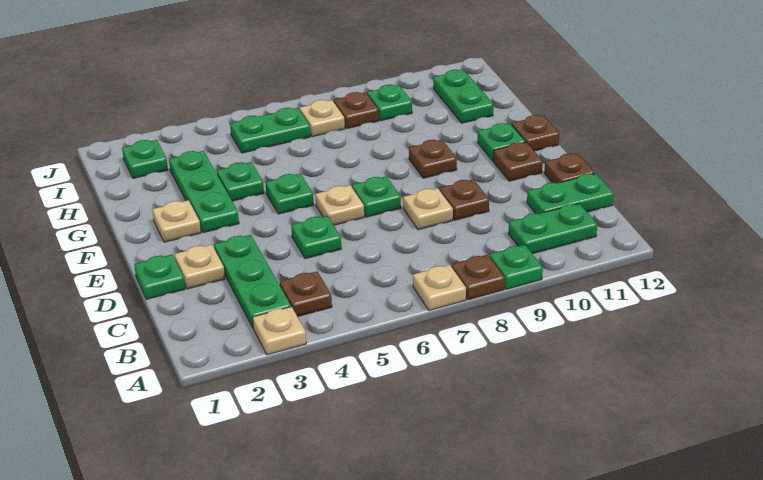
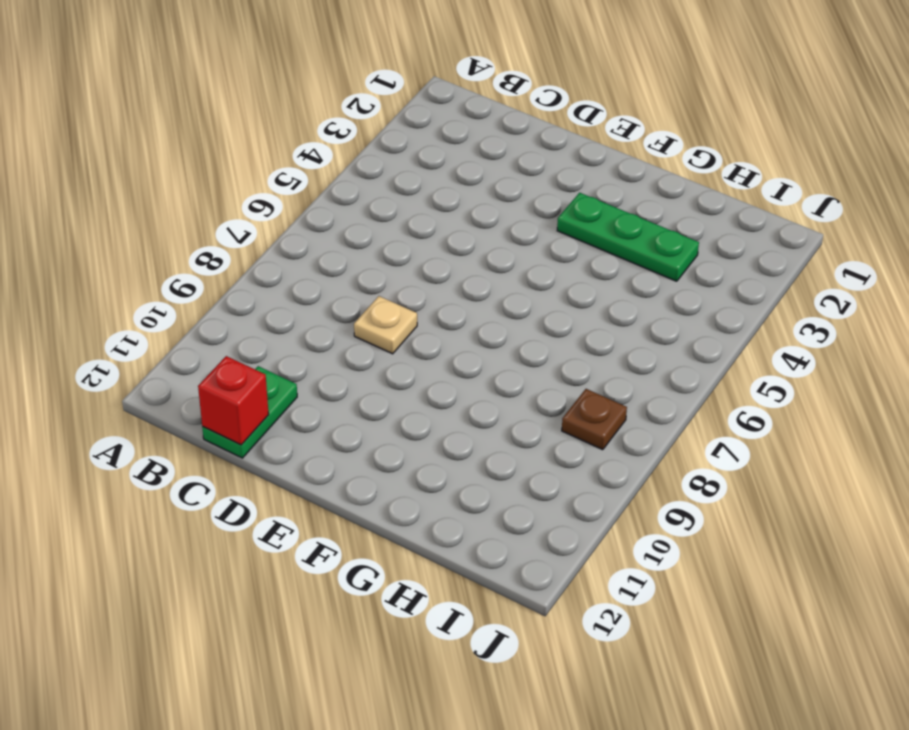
red 1x1 brick [198,356,269,445] -> none
none -> tan 1x1 plate [253,307,306,355]
none -> tan 1x1 plate [413,265,466,310]
none -> brown 1x1 plate [451,255,505,300]
none -> green 1x1 plate [489,245,543,289]

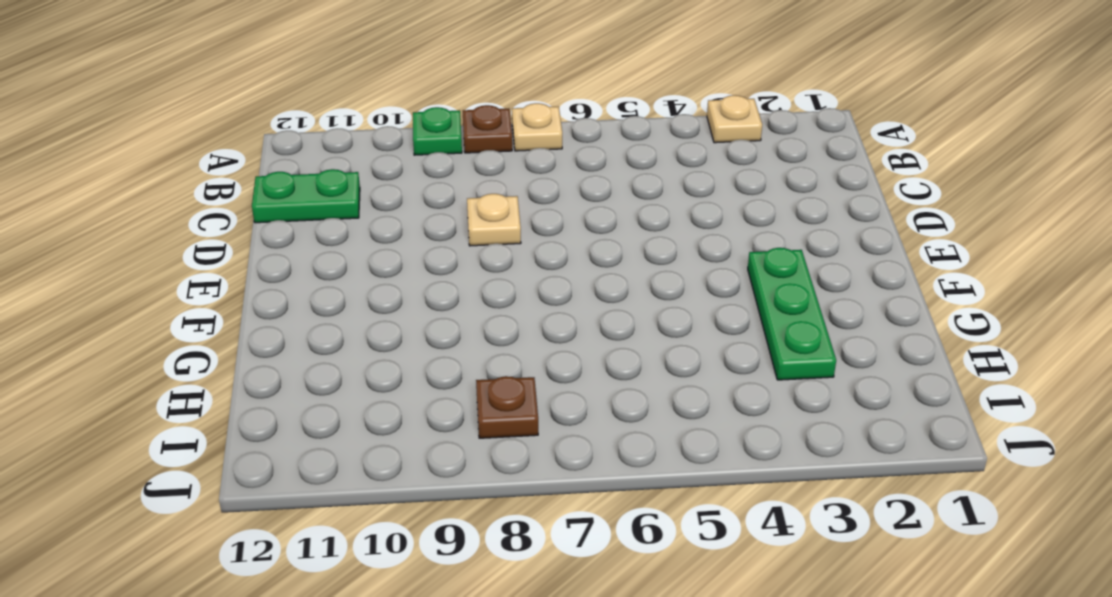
none -> green 1x3 plate [214,235,291,328]
none -> brown 1x1 plate [280,272,332,317]
none -> green 1x2 plate [509,203,597,254]
none -> green 1x1 plate [134,255,185,299]

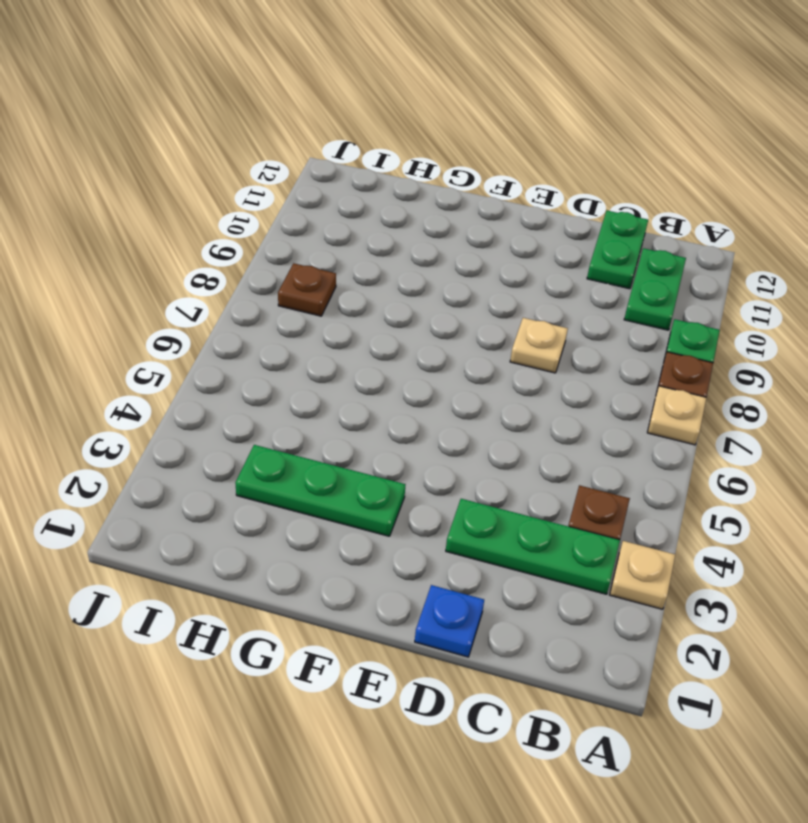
blue 1x1 plate [415,585,484,657] -> green 1x1 plate [134,255,185,299]
none -> tan 1x1 plate [174,245,225,289]
none -> green 1x1 plate [291,216,341,259]
none -> brown 1x1 plate [439,179,489,220]
none -> brown 1x1 plate [544,153,595,183]

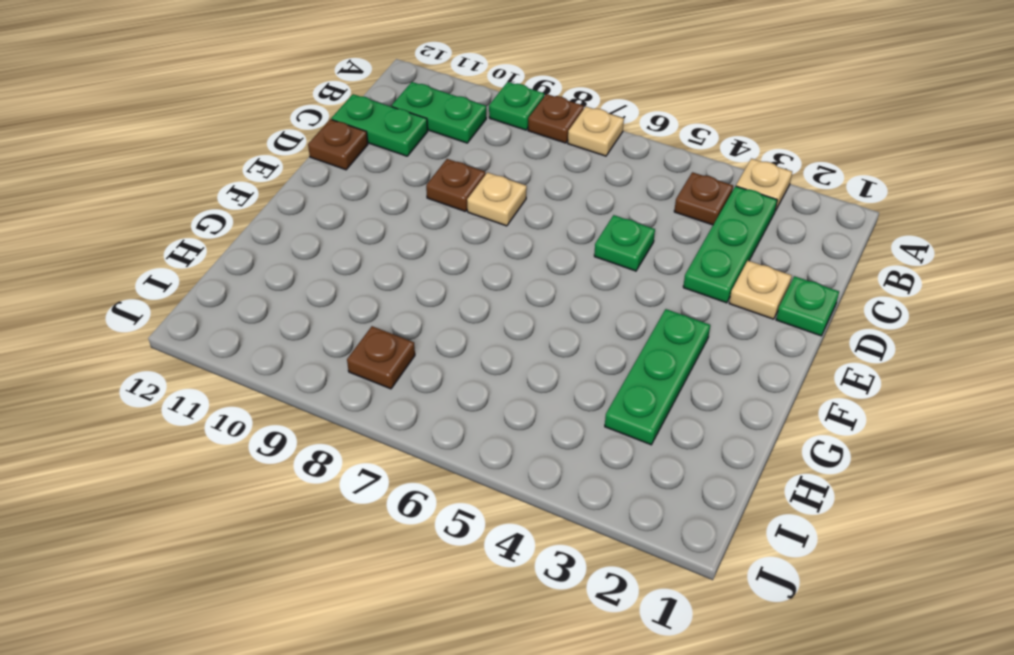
none -> tan 1x1 plate [315,185,364,225]
none -> green 1x1 plate [352,176,401,217]
none -> brown 1x1 plate [493,142,543,181]
none -> tan 1x1 plate [152,200,201,242]

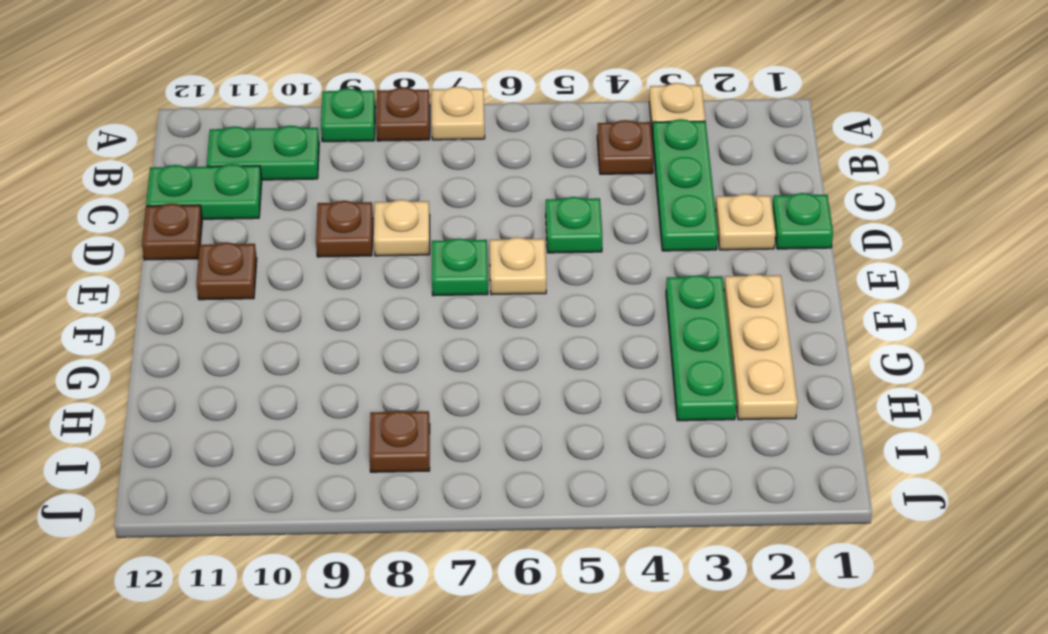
tan 1x3 plate [724,274,798,420] -> tan 1x1 plate [152,200,201,242]
none -> green 1x1 plate [266,174,314,214]
none -> brown 1x1 plate [409,140,457,178]
none -> green 1x1 plate [478,123,526,161]
none -> brown 1x1 plate [512,115,559,151]

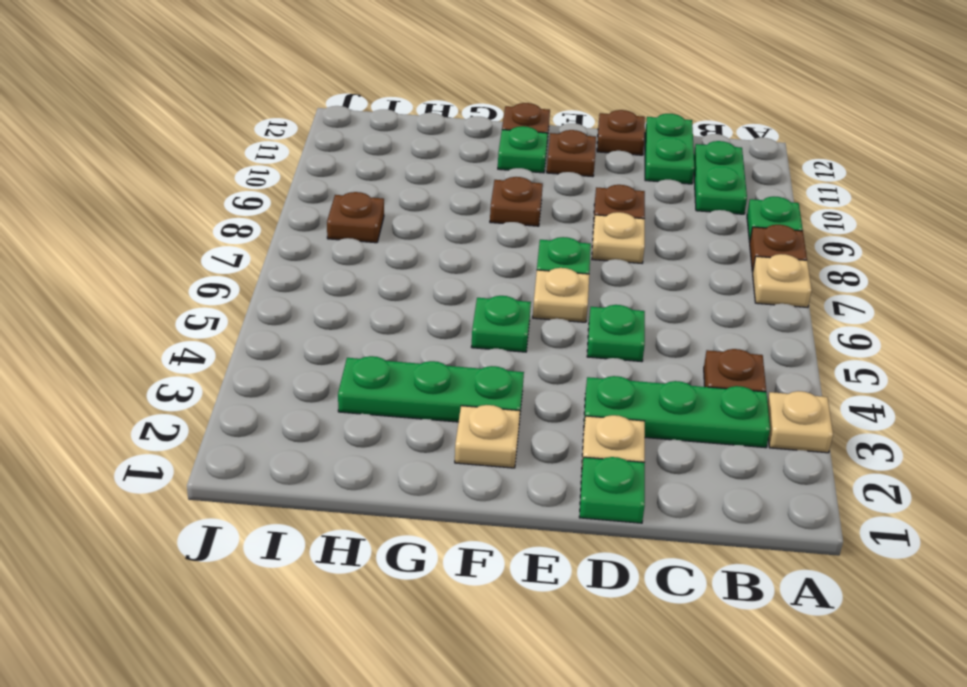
none -> green 1x1 plate [217,162,264,201]
none -> green 1x2 plate [433,70,493,123]
none -> green 1x1 plate [122,140,168,178]
none -> green 1x2 plate [230,108,310,153]

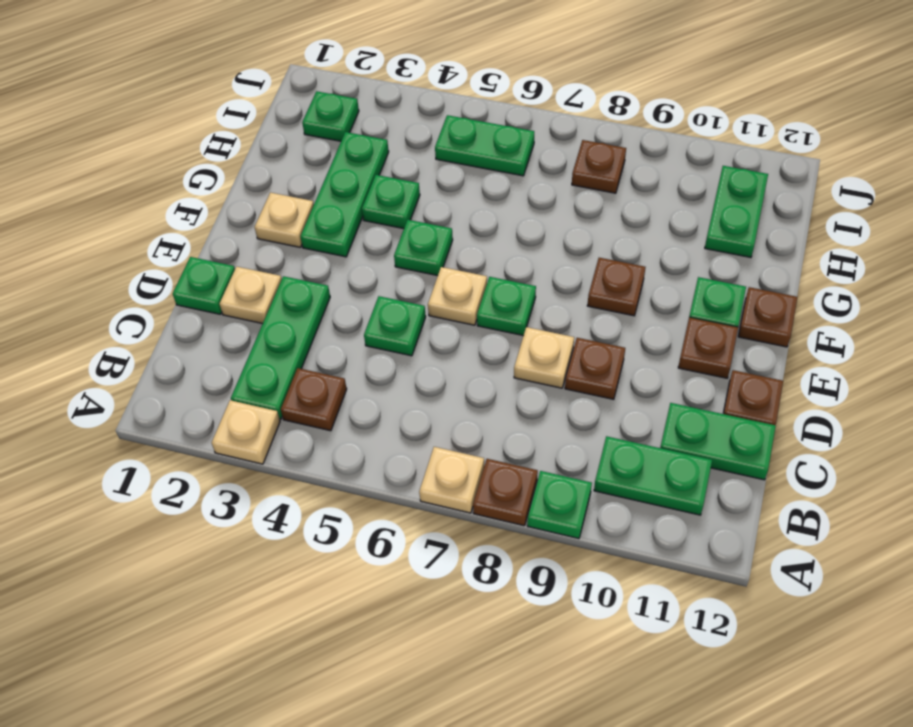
none -> tan 1x1 plate [300,100,345,137]
none -> green 1x1 plate [367,85,412,121]

